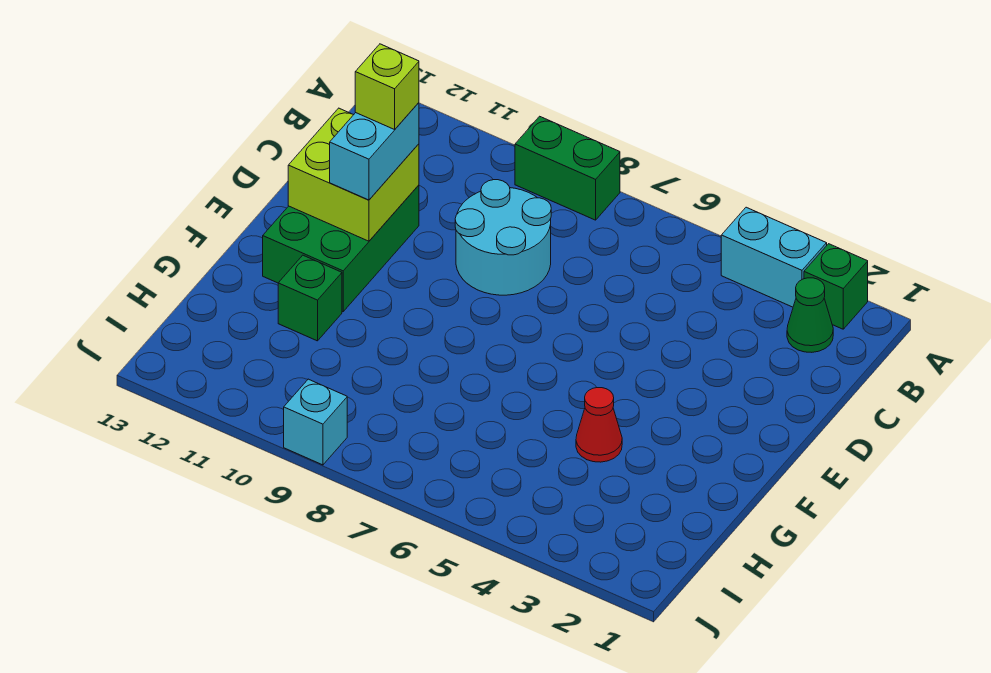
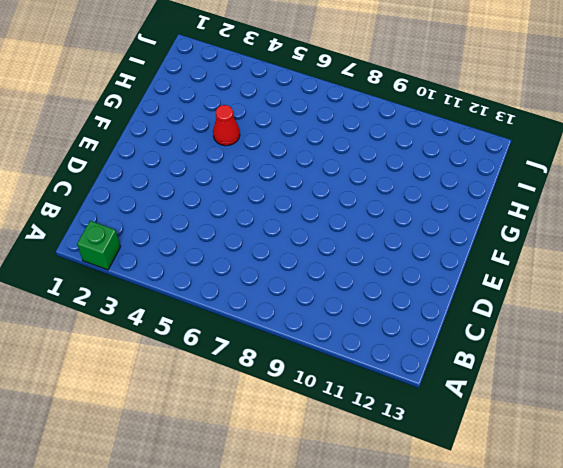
none -> cyan 1x2 brick [721,207,827,307]
none -> green 1x2 brick [515,116,620,220]
none -> green 1x1 cone [787,278,833,352]

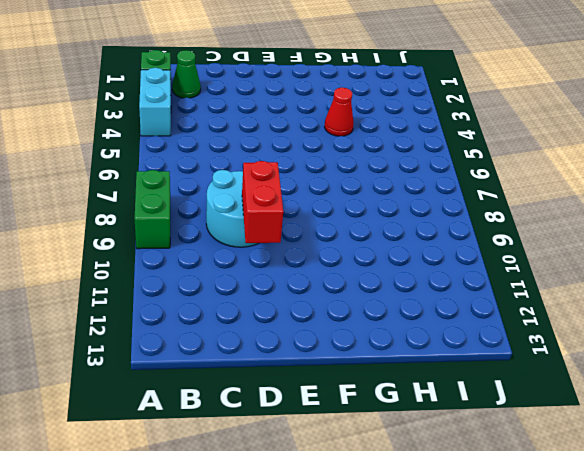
red 1x2 brick [242,161,283,243] -> none
none -> green 2x3 brick [263,185,419,312]
none -> green 1x1 brick [278,255,342,341]
none -> cyan 1x1 brick [284,379,347,465]

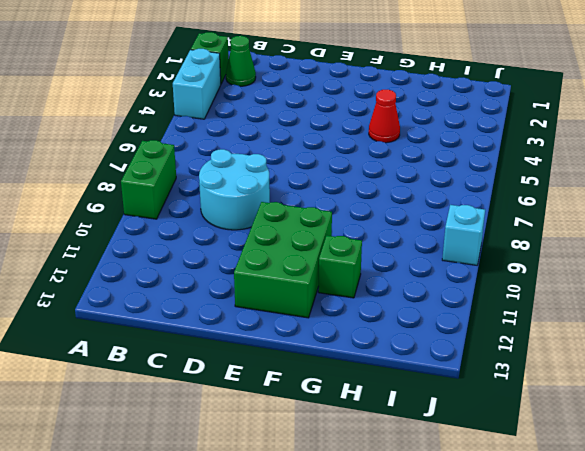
green 2x3 brick [234,202,332,318] -> green 2x3 brick turned to [263,185,419,312]
none -> lime 2x2 brick [288,108,419,241]
none -> cyan 1x2 brick [330,103,419,200]
none -> lime 1x1 brick [355,44,419,129]

